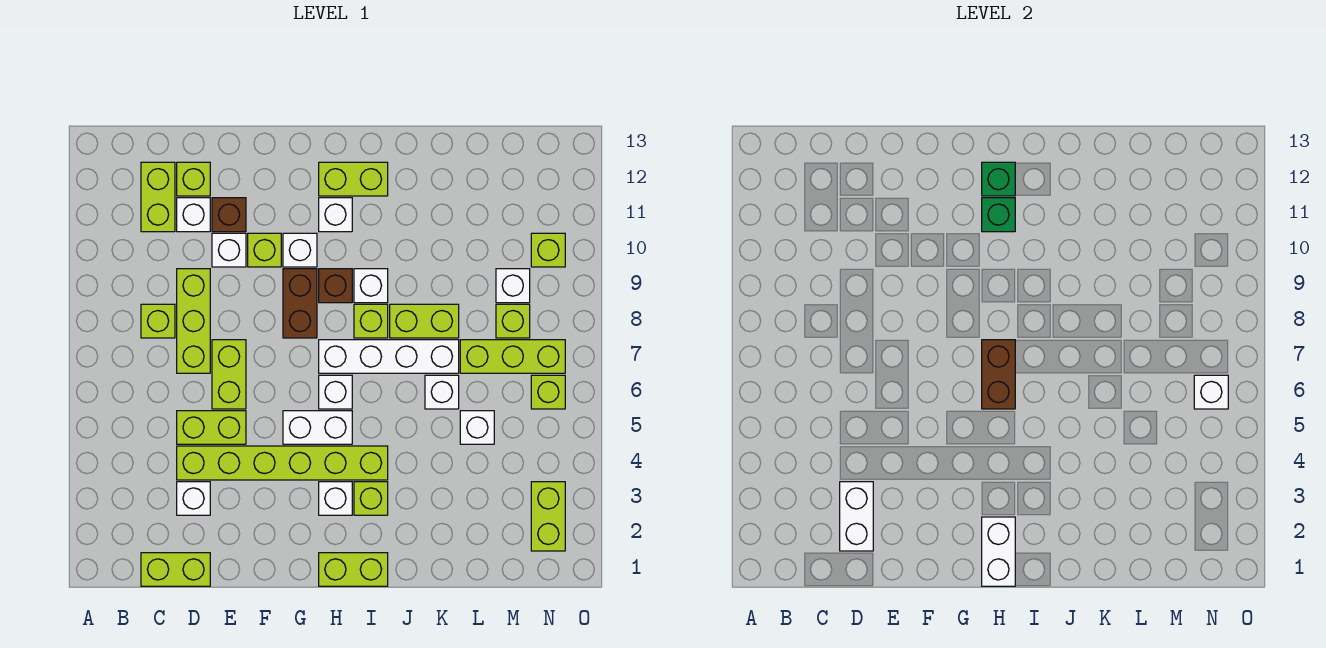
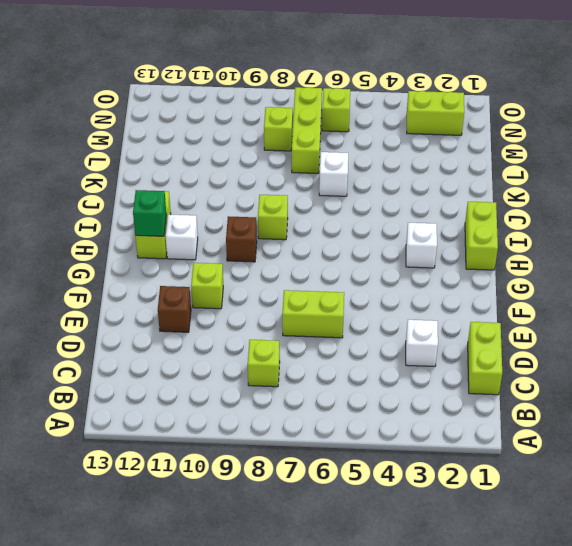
none -> lime 1x2 brick [141,162,175,232]
none -> lime 1x6 brick [177,446,388,480]
none -> lime 1x2 brick [177,411,246,444]
none -> lime 1x3 brick [177,269,210,373]

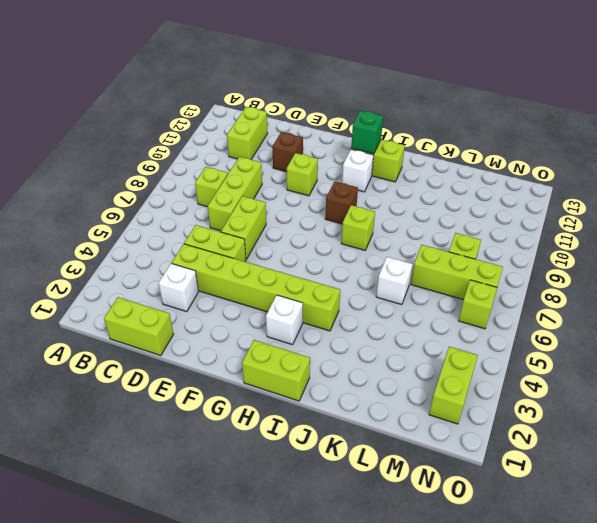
none -> white 1x1 brick [177,198,210,232]
none -> lime 1x1 brick [177,162,210,196]
none -> white 1x1 brick [212,233,246,267]
none -> white 1x2 brick [283,411,352,444]

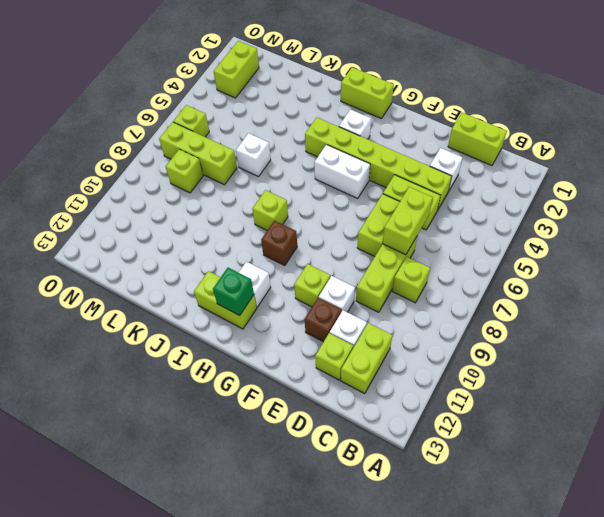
lime 1x2 brick [383,187,433,255] -> lime 1x2 brick turned to [390,304,459,338]
none -> brown 1x2 brick [283,269,317,338]
none -> white 1x1 brick [283,233,317,267]
none -> white 1x1 brick [319,375,352,409]
none -> white 1x4 brick [319,340,459,373]

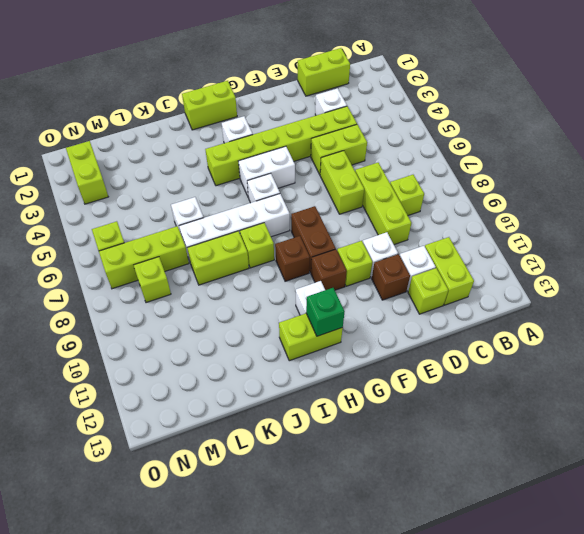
brown 1x1 brick [311,249,347,290] -> white 1x1 brick [283,233,317,267]
none -> lime 1x1 brick [354,482,388,515]
none -> white 1x1 brick [354,269,388,303]
none -> white 1x1 brick [460,411,494,444]
none -> white 1x1 brick [496,269,530,303]

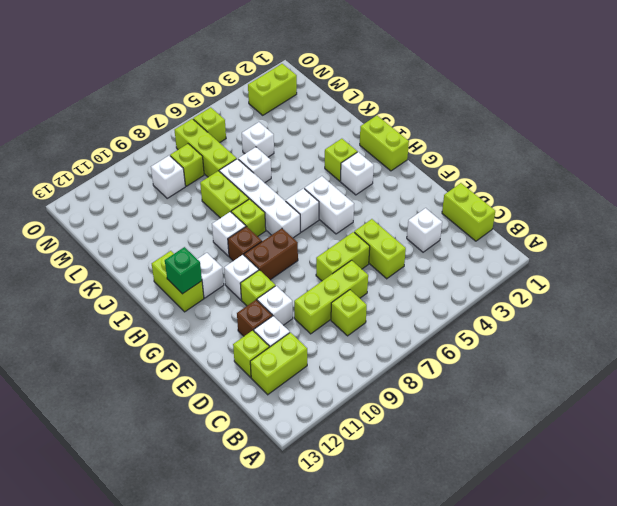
none -> lime 1x6 brick [177,446,388,480]
none -> lime 1x1 brick [531,233,565,267]
none -> white 1x2 brick [840,482,873,551]
none -> white 1x2 brick [982,517,1015,586]

